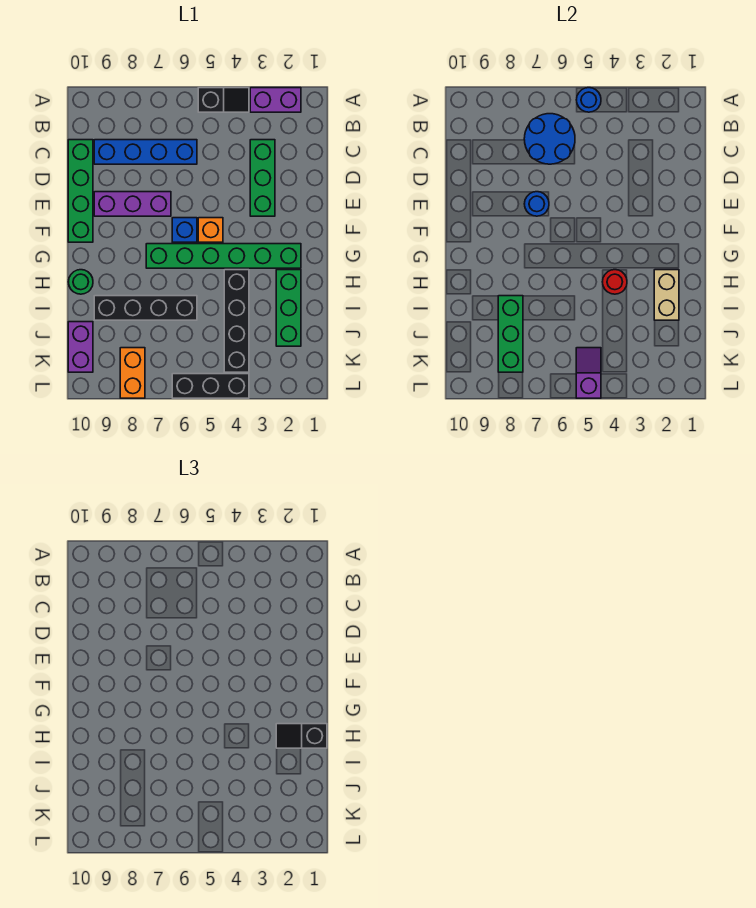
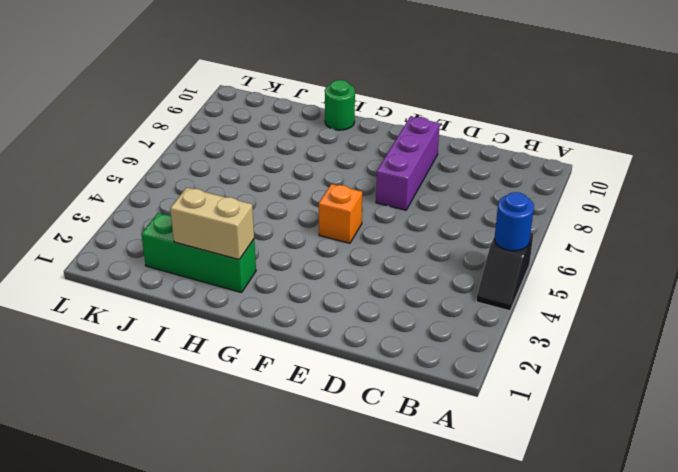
none -> purple 1x2 brick [250,88,301,112]
none -> green 1x3 brick [250,140,275,216]
none -> blue 1x4 brick [94,140,197,164]

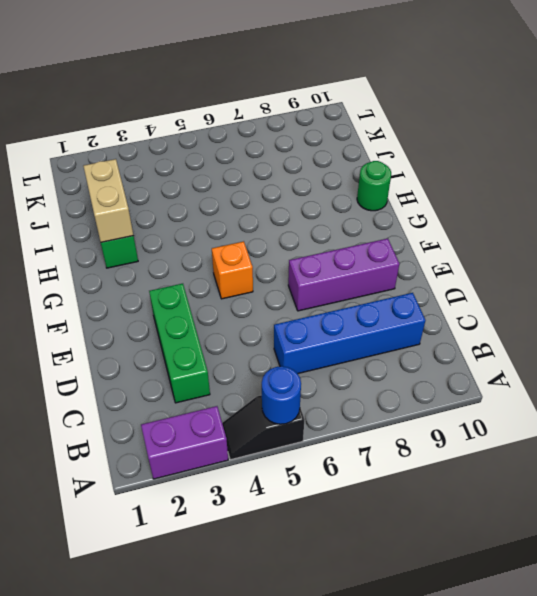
none -> green 1x4 brick [68,140,93,242]
none -> blue 1x1 brick [172,218,197,242]
none -> green 1x6 brick [146,244,301,268]

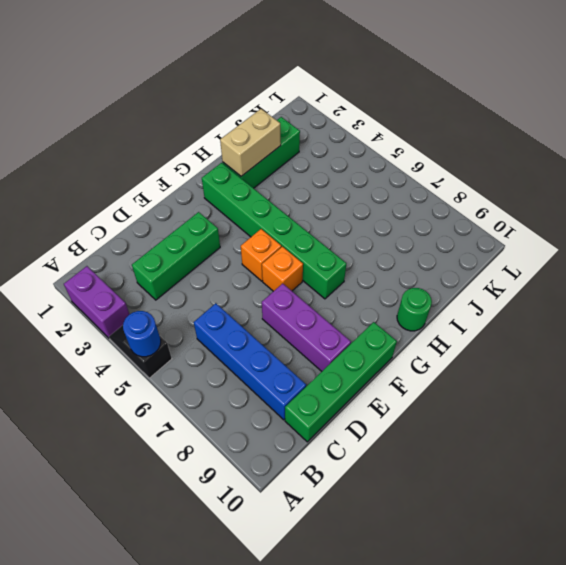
orange 1x1 brick [262,247,303,291] -> blue 1x1 brick [172,218,197,242]
none -> black 1x4 brick [224,270,249,372]
none -> black 1x4 brick [94,296,197,320]
none -> purple 1x2 brick [68,322,93,372]

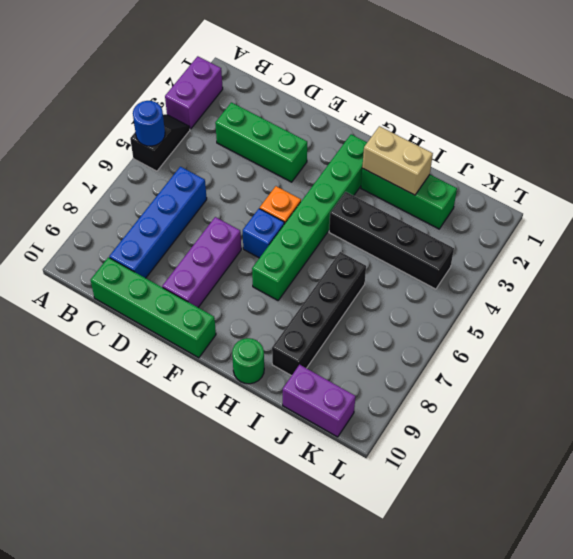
none -> orange 1x2 brick [120,348,145,398]
none -> black 1x3 brick [172,374,249,398]
none -> blue 2x2 round brick [524,114,575,164]

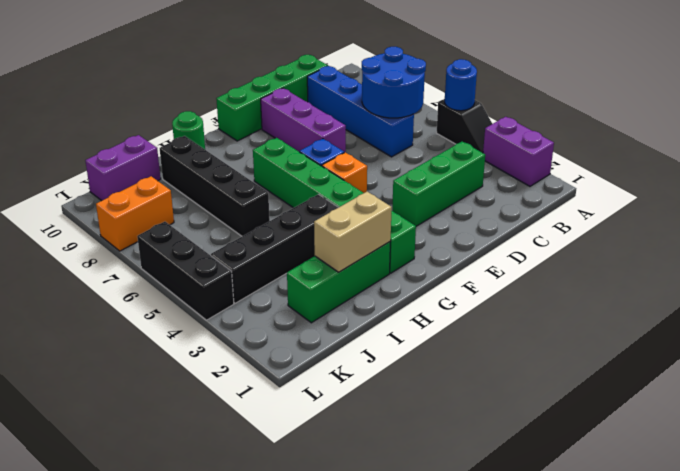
none -> blue 1x1 round brick [524,192,549,216]
none -> red 1x1 round brick [602,270,627,294]
none -> green 1x3 brick [498,296,523,372]

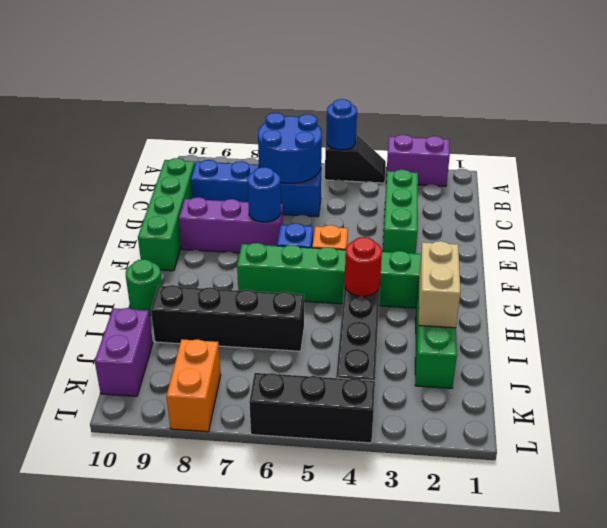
none -> green 1x3 brick [498,296,523,372]
none -> purple 1x2 slope [576,348,601,398]
none -> black 1x2 slope [276,724,327,748]

